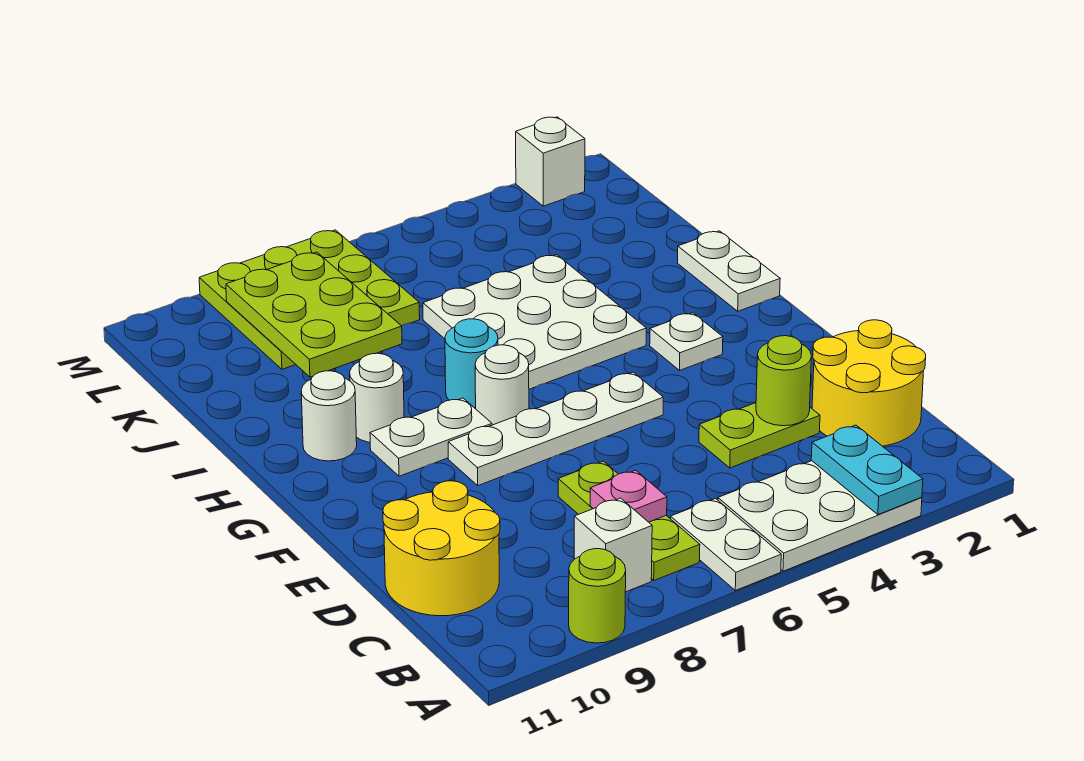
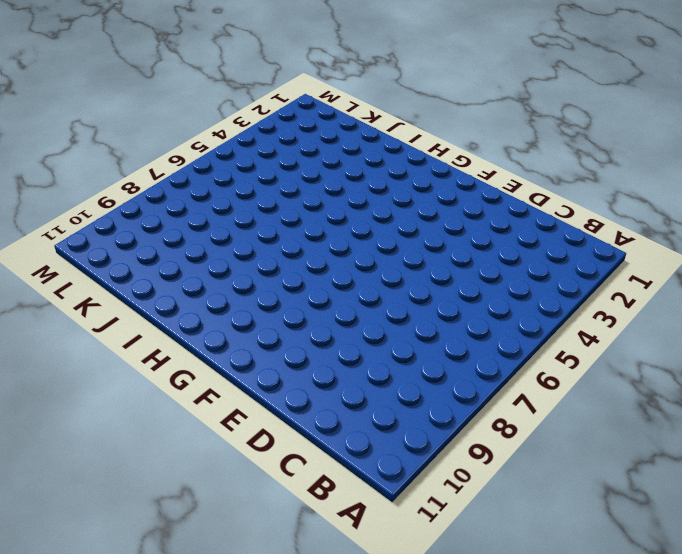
none -> white 2x3 plate [718,461,922,571]
none -> white 1x2 plate [671,499,781,591]
none -> lime 1x1 round brick [569,549,626,643]

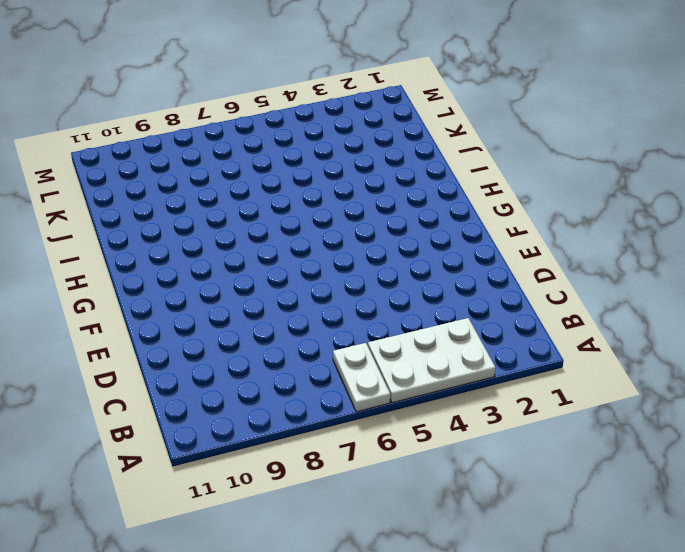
none -> lime 1x1 round brick [569,549,626,643]
none -> lime 1x3 plate [558,461,700,580]
none -> white 1x1 brick [574,498,652,592]

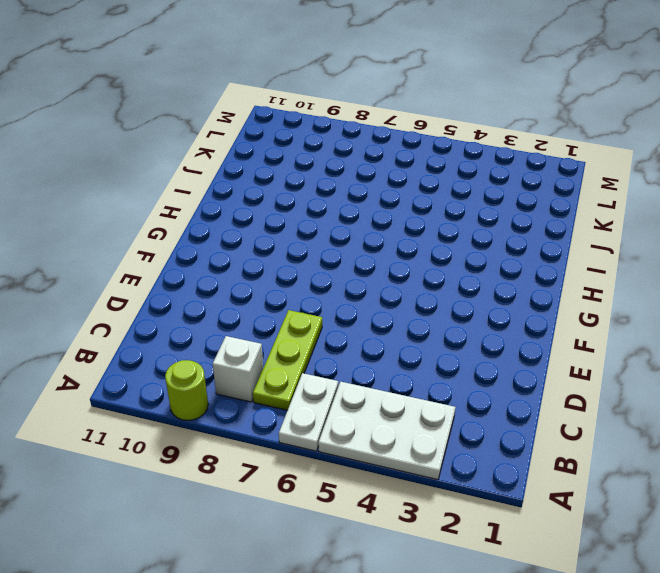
none -> yellow 2x2 round brick [812,320,926,446]
none -> yellow 2x2 round brick [383,481,500,616]
none -> lime 1x2 plate [699,403,820,468]

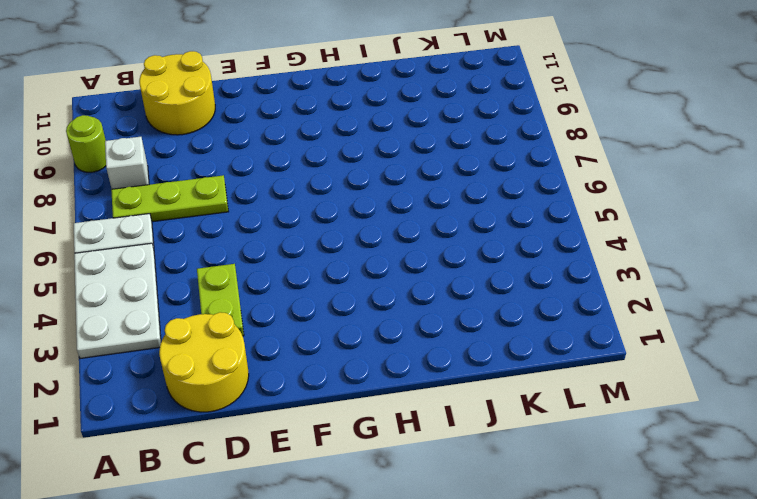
none -> white 1x4 plate [448,372,663,485]
none -> white 1x1 plate [650,313,723,370]
none -> white 1x1 round brick [475,345,529,425]

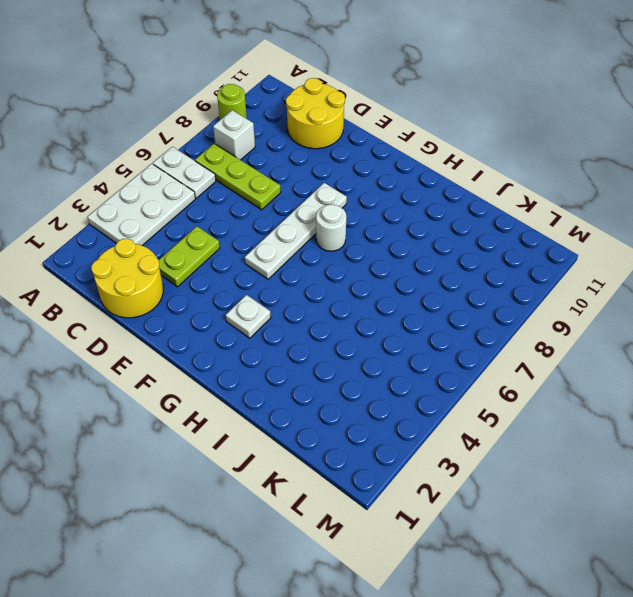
none -> white 1x2 plate [370,398,492,476]
none -> white 1x2 plate [678,231,780,311]
none -> white 3x3 plate [423,255,646,389]

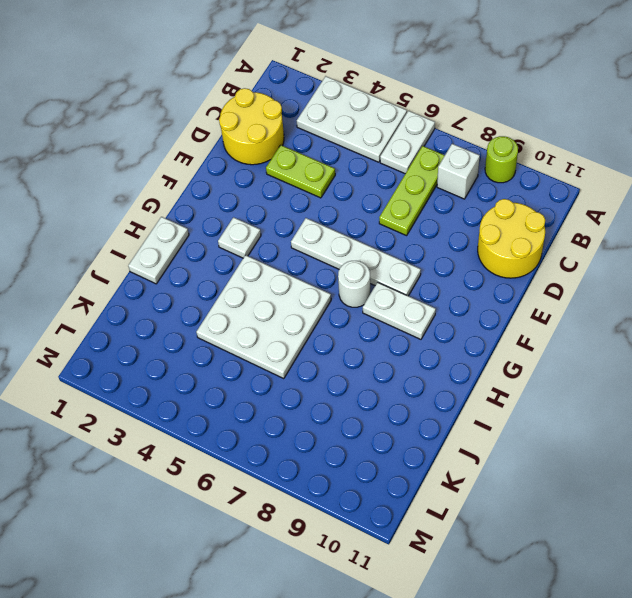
none -> cyan 1x1 round brick [445,319,498,408]
none -> white 1x1 round brick [350,353,404,442]
none -> white 1x1 round brick [301,371,357,461]

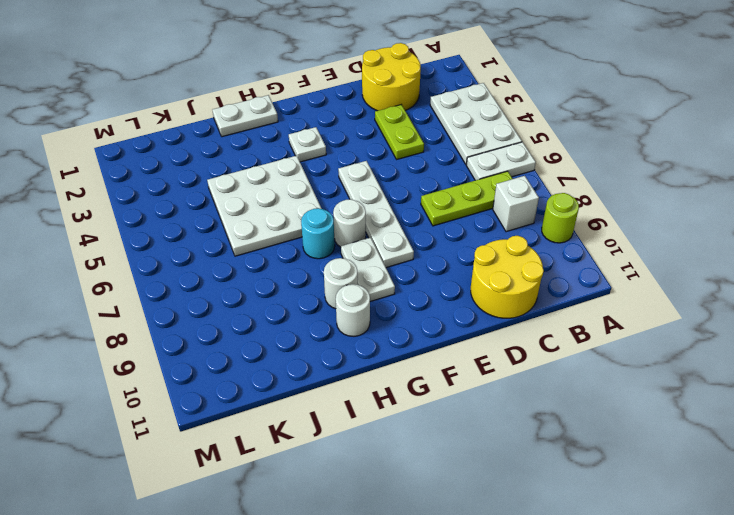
none -> lime 3x3 plate [199,230,420,369]
none -> white 1x1 brick [516,117,585,206]
none -> cyan 1x2 plate [811,425,923,515]

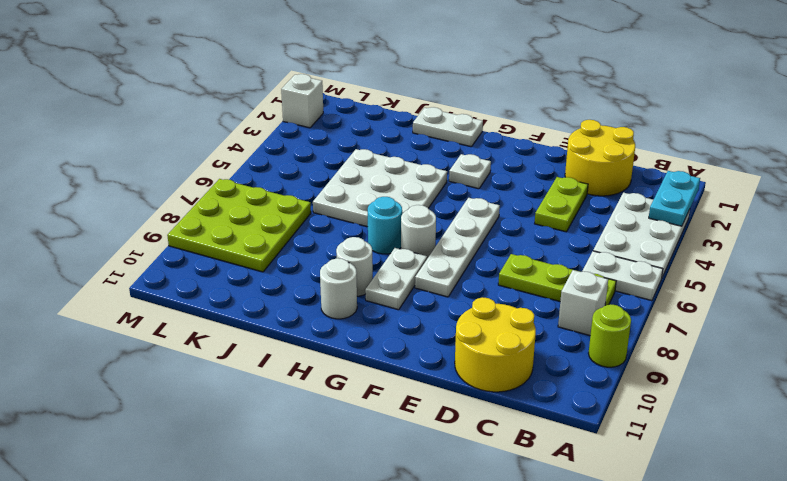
cyan 1x2 plate [649,171,700,226] -> cyan 1x2 plate turned to [811,425,923,515]
none -> pink 1x1 plate [590,470,667,522]
none -> lime 1x1 round brick [756,336,811,426]
none -> lime 2x3 plate [226,252,402,377]

